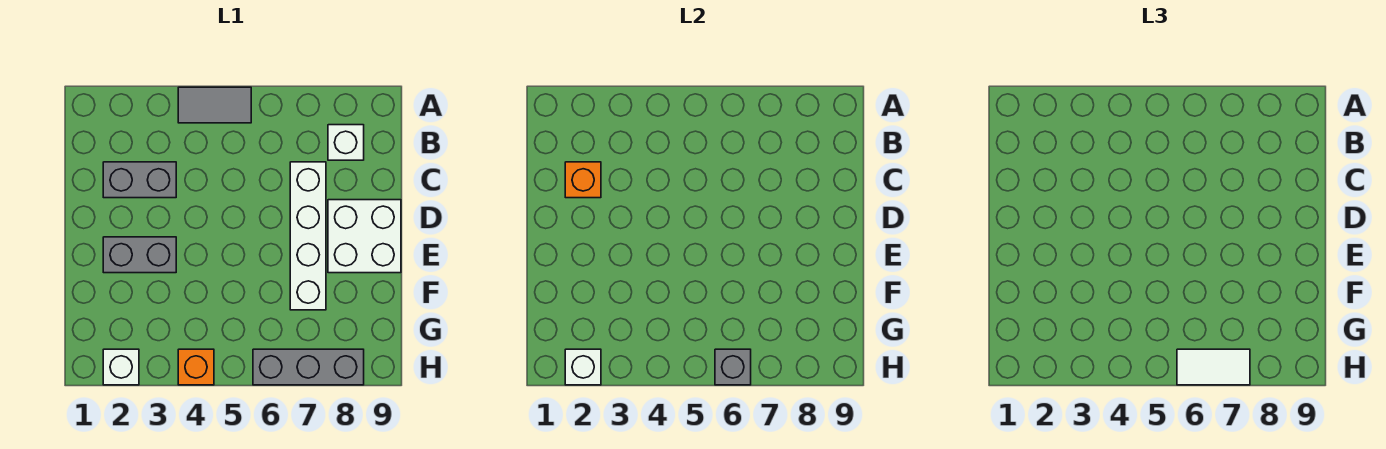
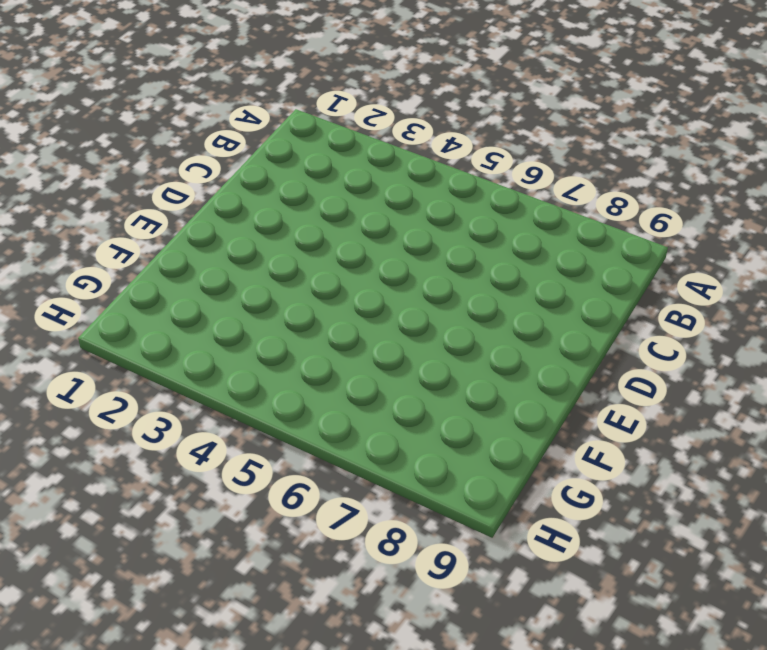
none -> grey 1x2 tile [178,87,251,123]
none -> white 1x1 brick [328,125,364,160]
none -> grey 1x2 brick [103,162,176,198]

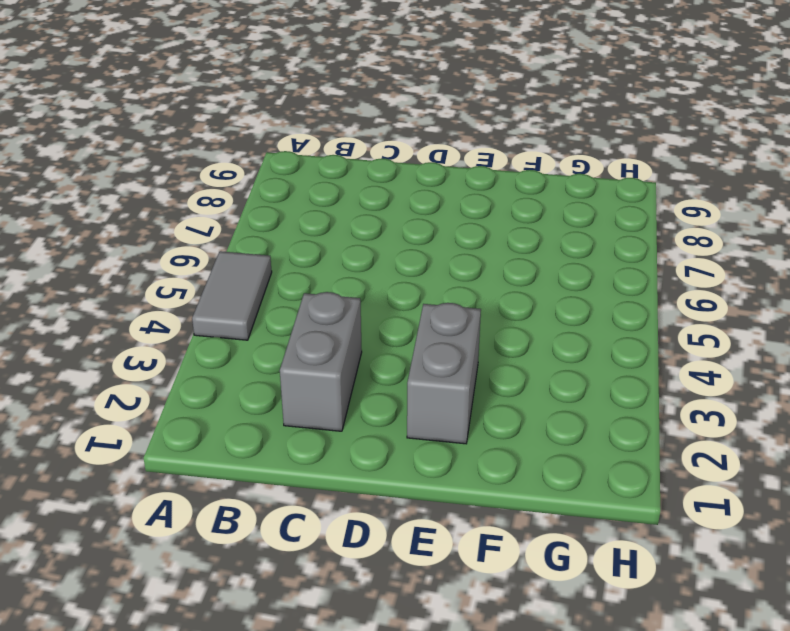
none -> white 1x1 brick [328,125,364,160]
none -> white 1x4 brick [290,162,326,310]
none -> white 2x2 brick [328,200,401,273]

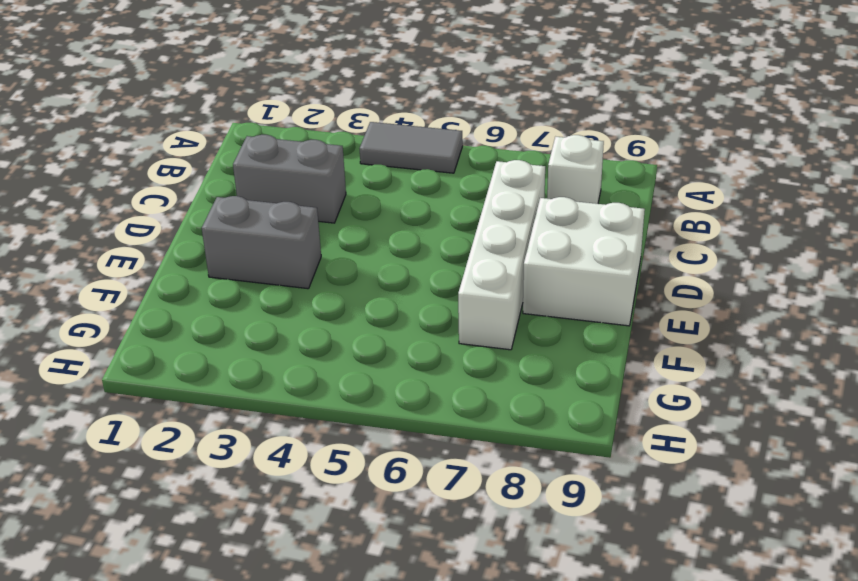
none -> white 1x1 brick [103,349,139,385]
none -> orange 1x1 brick [178,349,214,385]
none -> grey 1x3 brick [253,349,364,385]

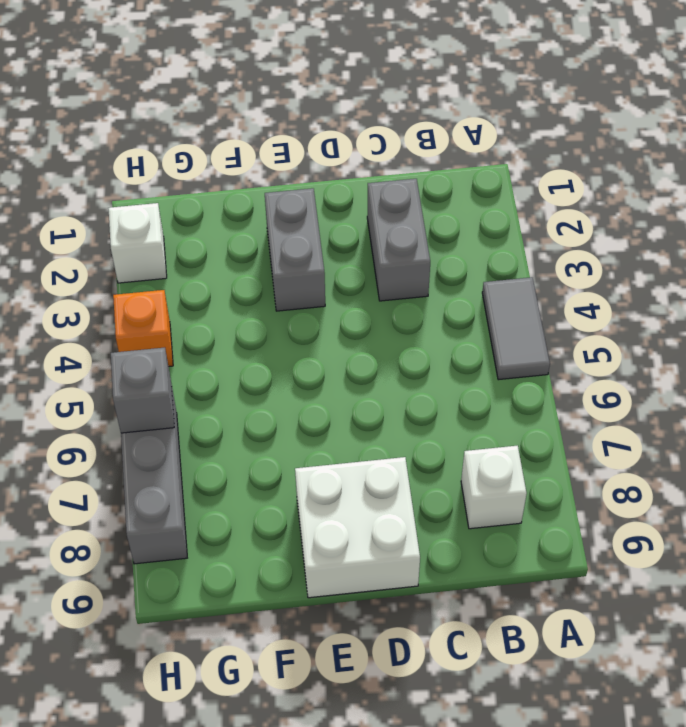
none -> white 1x4 brick [290,162,326,310]
none -> orange 1x1 brick [565,162,601,198]
none -> white 1x1 brick [565,349,601,385]

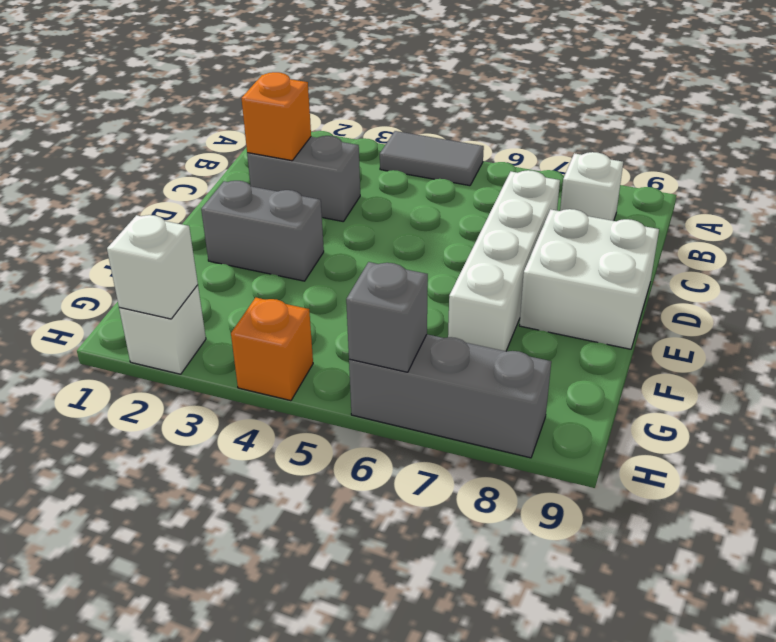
none -> white 1x2 tile [1177,349,1250,385]

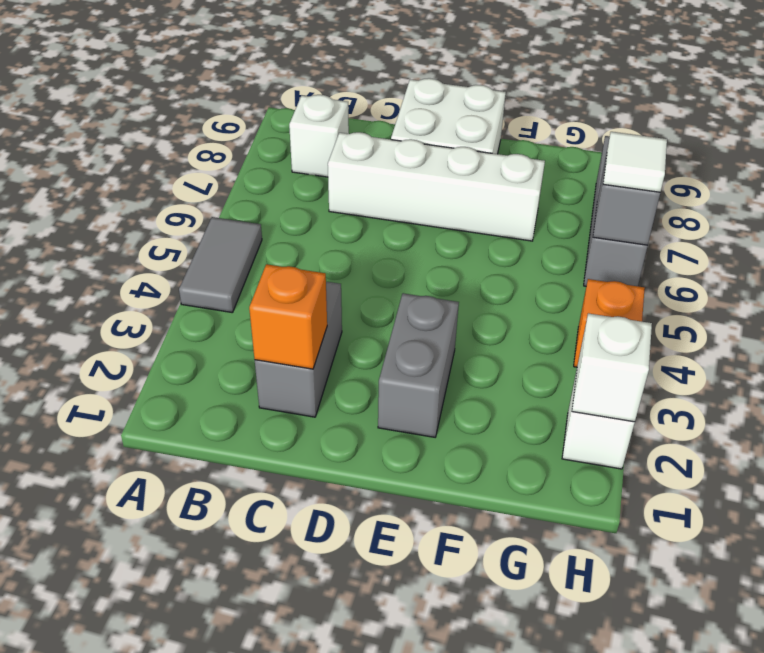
white 1x1 tile [603,132,667,192] -> white 1x2 tile [1177,349,1250,385]

